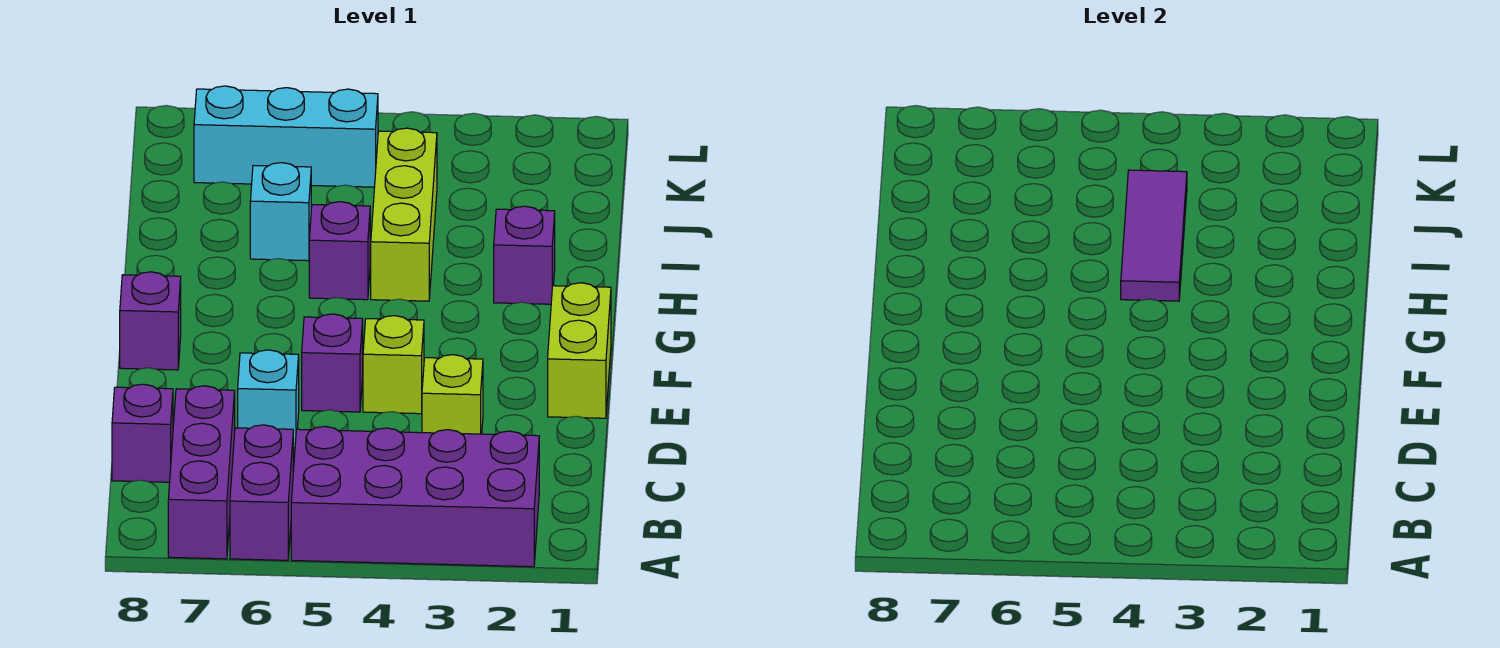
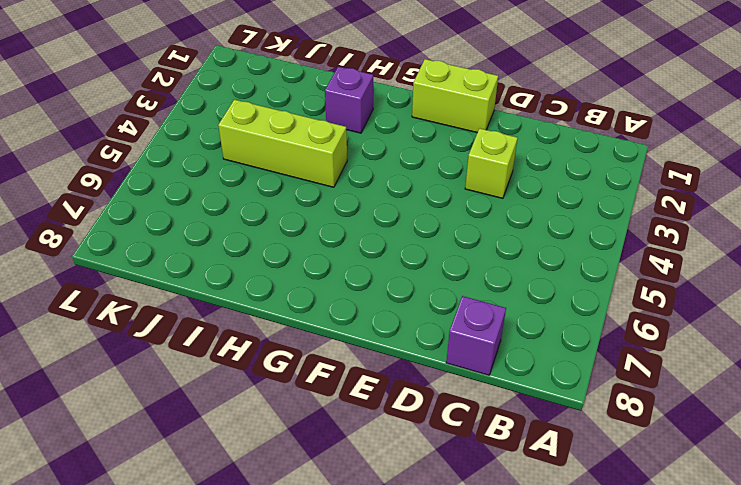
none -> purple 2x4 brick [291,426,539,567]
none -> purple 1x2 brick [230,425,293,560]
none -> purple 1x3 brick [168,386,235,559]

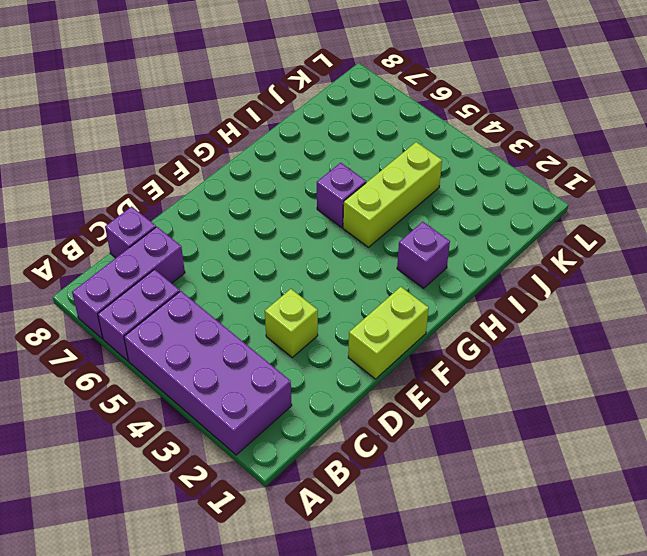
none -> cyan 1x1 brick [238,350,299,448]
none -> lime 1x1 brick [363,316,424,414]
none -> purple 1x1 brick [302,314,363,412]

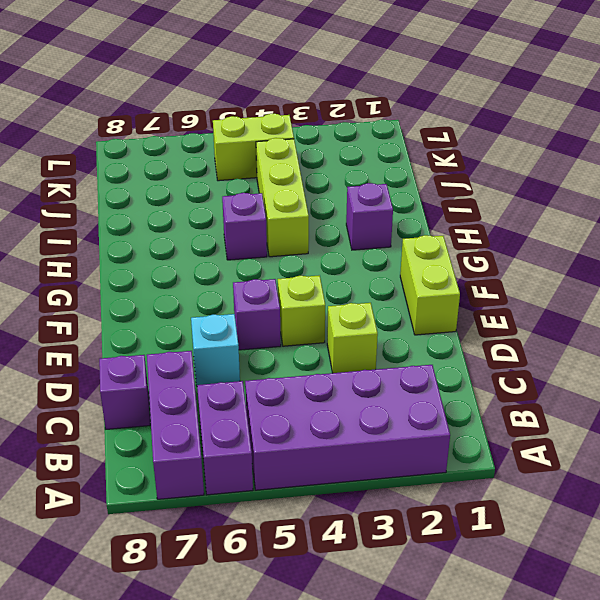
lime 1x2 brick [213,114,294,181] -> cyan 1x3 brick [194,86,378,187]
none -> purple 1x1 brick [120,272,181,370]
none -> cyan 1x1 brick [250,163,311,261]
none -> purple 1x3 tile [1121,170,1187,301]

